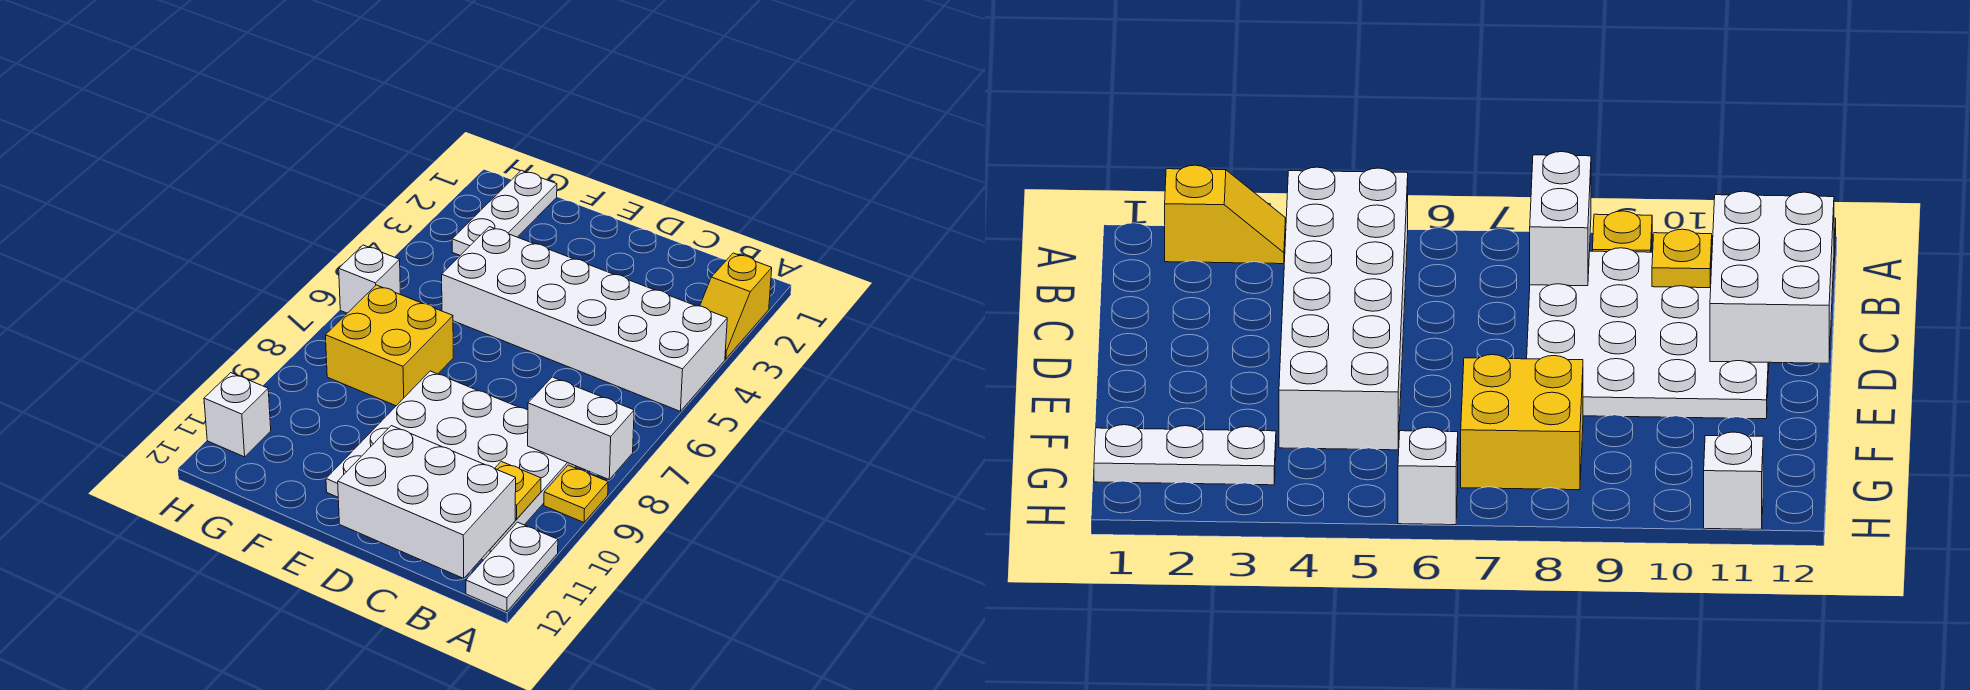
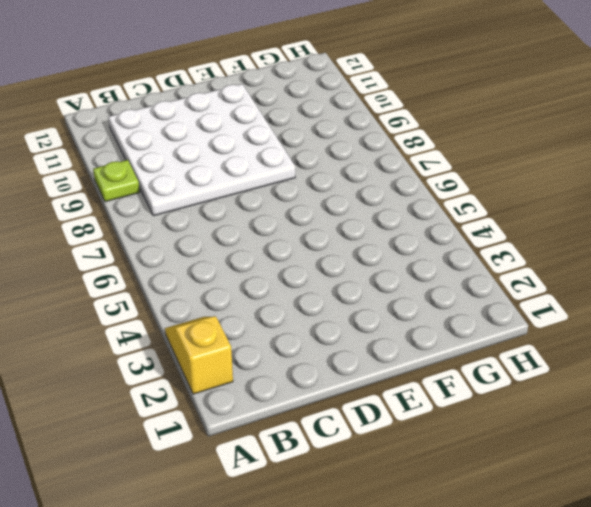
lime 1x1 plate [93,160,140,202] -> yellow 1x1 plate [544,465,608,522]
none -> white 2x6 brick [442,227,727,411]
none -> white 1x2 plate [466,522,558,612]
none -> yellow 2x2 brick [326,285,453,406]

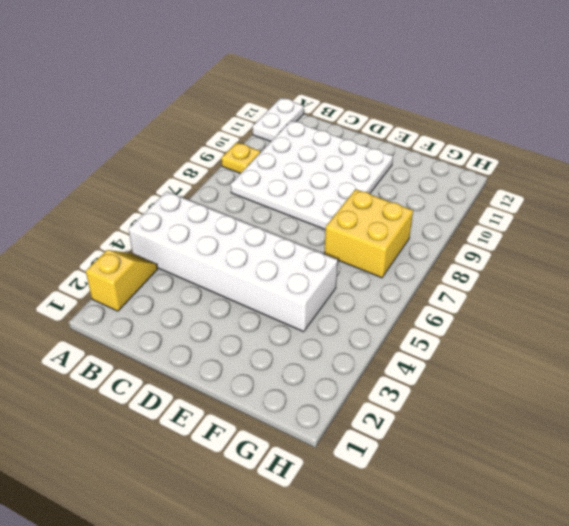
none -> white 1x3 plate [452,170,557,255]
none -> white 1x1 brick [339,245,400,313]
none -> white 1x1 brick [204,373,271,457]

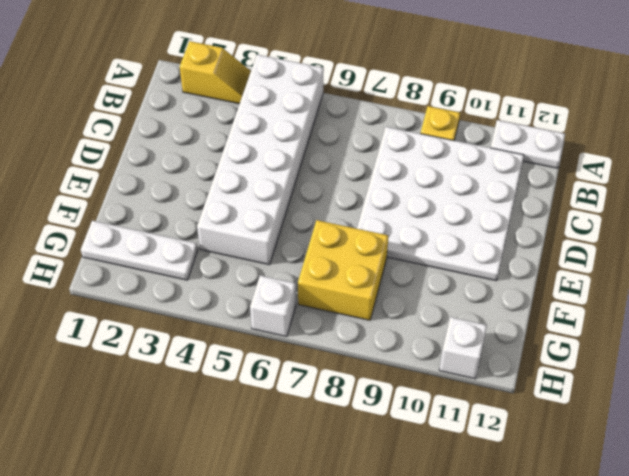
none -> white 1x2 brick [528,377,634,479]
none -> yellow 1x1 plate [495,461,541,519]
none -> white 2x3 brick [338,426,516,578]

